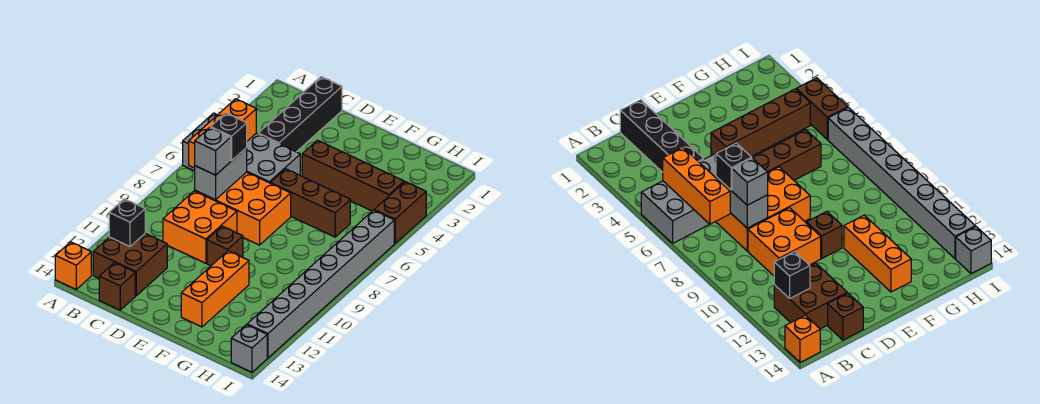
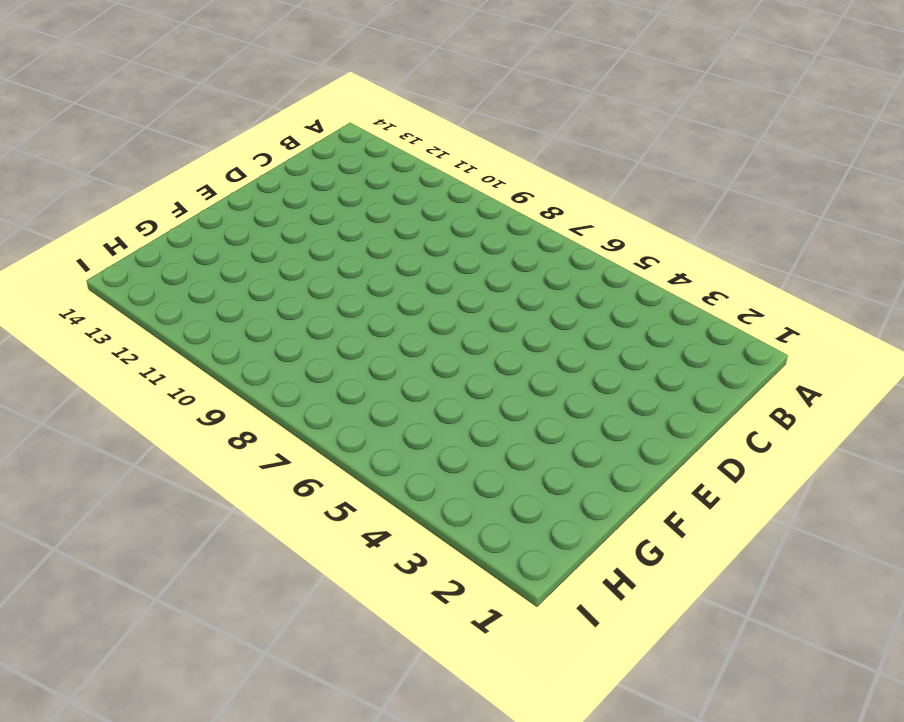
none -> grey 2x4 brick [183,113,300,183]
none -> orange 1x1 brick [55,242,91,289]
none -> brown 2x2 brick [93,233,167,296]

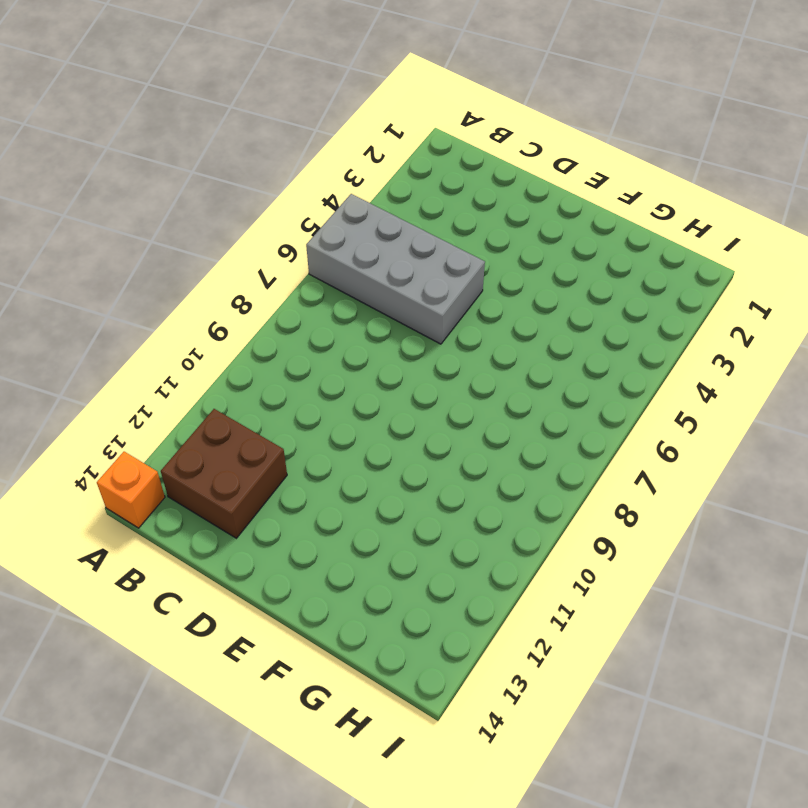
none -> black 1x4 brick [258,77,342,152]
none -> orange 2x3 brick [195,172,291,245]
none -> orange 2x2 brick [163,191,237,263]

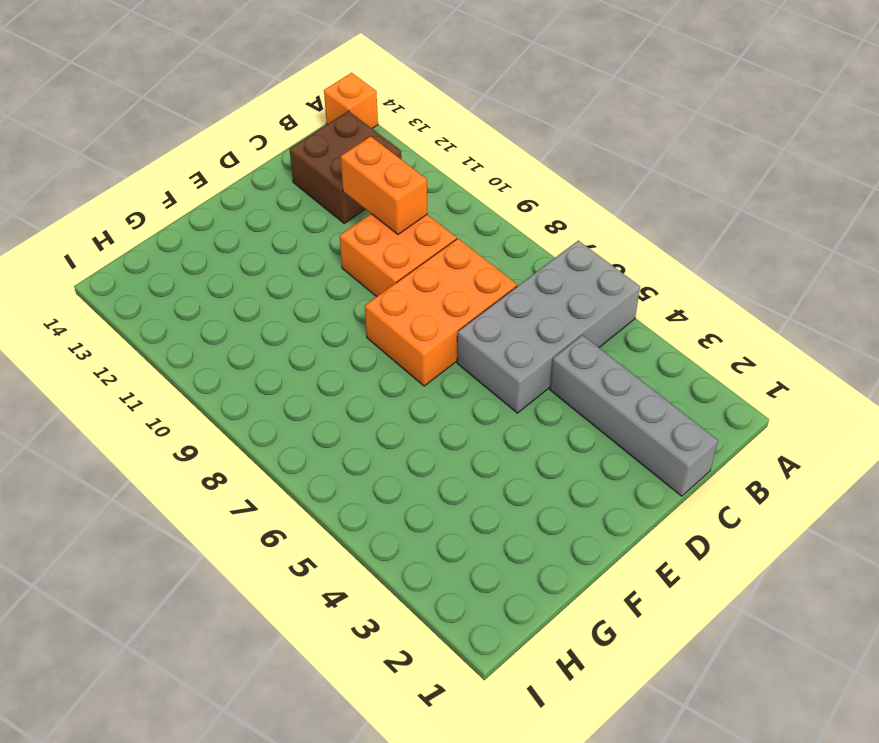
grey 1x4 brick [550,335,718,496] -> black 1x4 brick [258,77,342,152]
orange 1x2 brick [341,136,427,234] -> none
none -> brown 1x1 brick [99,263,135,310]
none -> brown 1x4 brick [302,140,404,211]
none -> brown 1x3 brick [271,169,350,237]

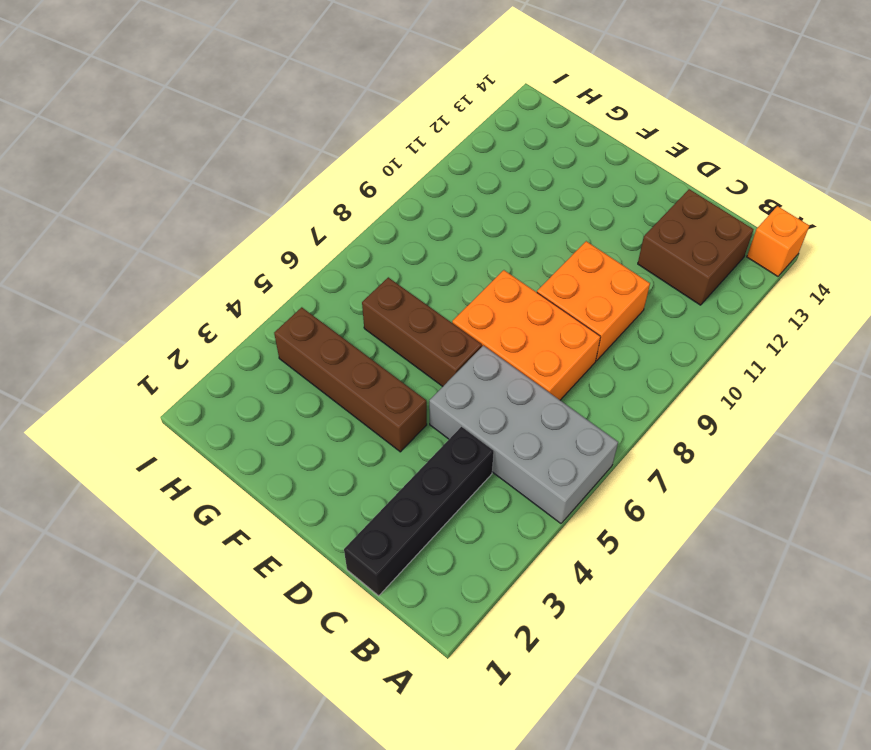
none -> brown 1x1 brick [99,263,135,310]
none -> brown 1x1 brick [207,226,243,266]
none -> orange 1x3 brick [181,251,249,327]

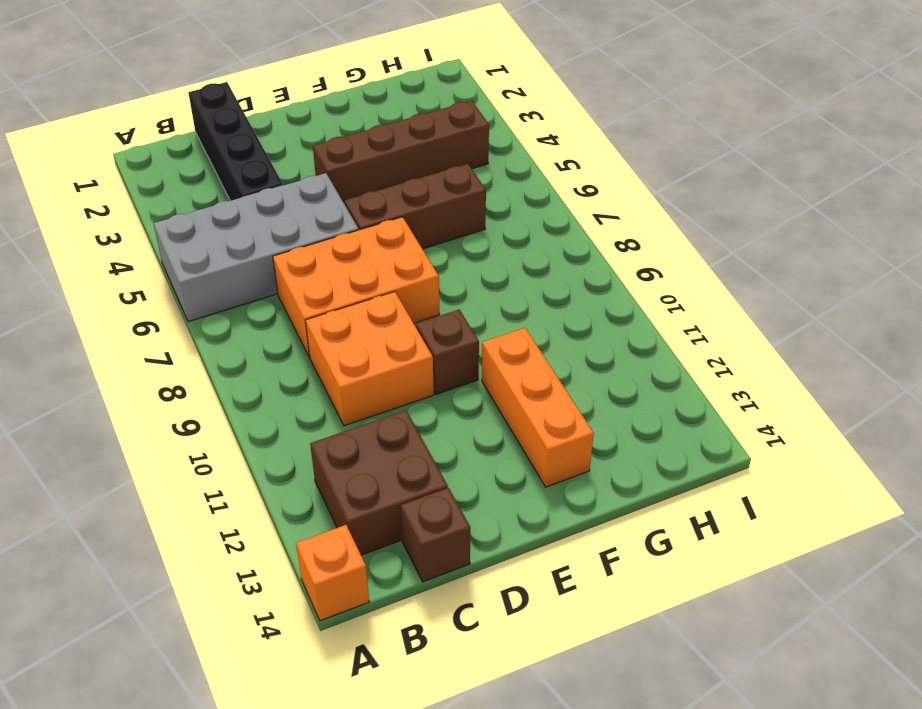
none -> brown 1x2 brick [374,182,426,243]
none -> grey 1x8 brick [247,210,394,358]
none -> grey 1x1 brick [231,325,267,372]

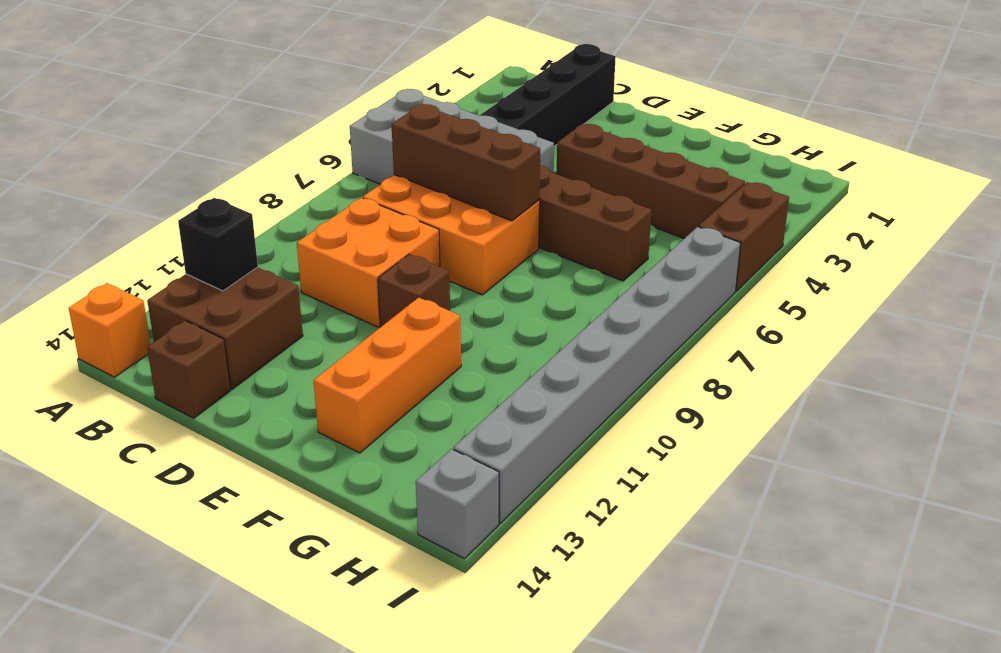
brown 1x3 brick [392,104,540,221] -> grey 1x2 brick [195,148,247,200]
none -> orange 1x3 brick [189,99,256,168]
none -> black 1x1 brick [211,113,247,161]
none -> grey 1x1 brick [195,127,231,175]

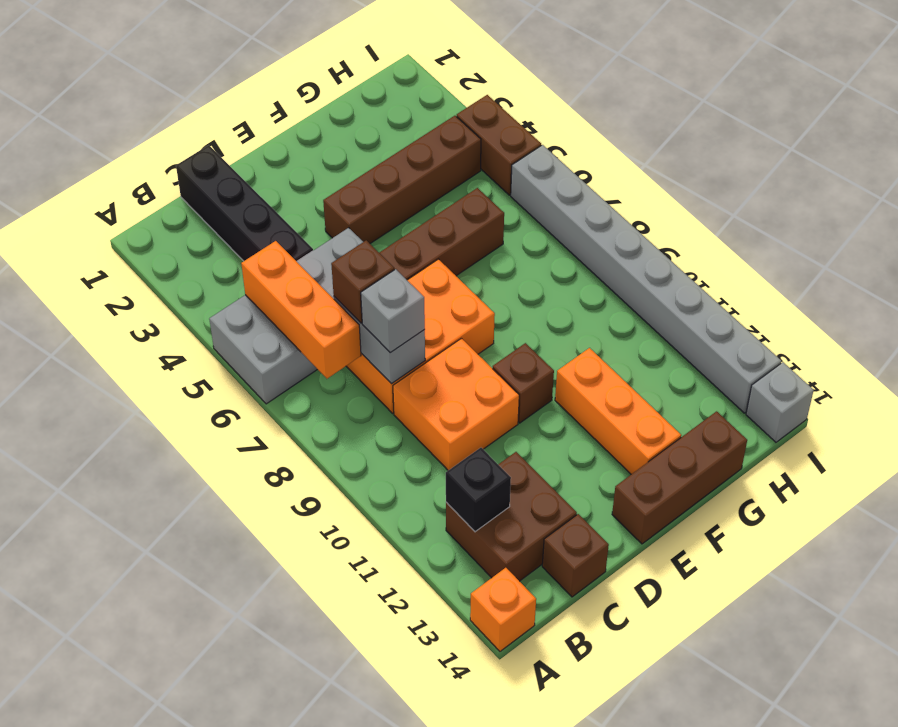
brown 1x1 brick [331,240,394,323] -> black 1x1 brick [211,113,247,161]
brown 1x3 brick [612,411,747,544] -> none

